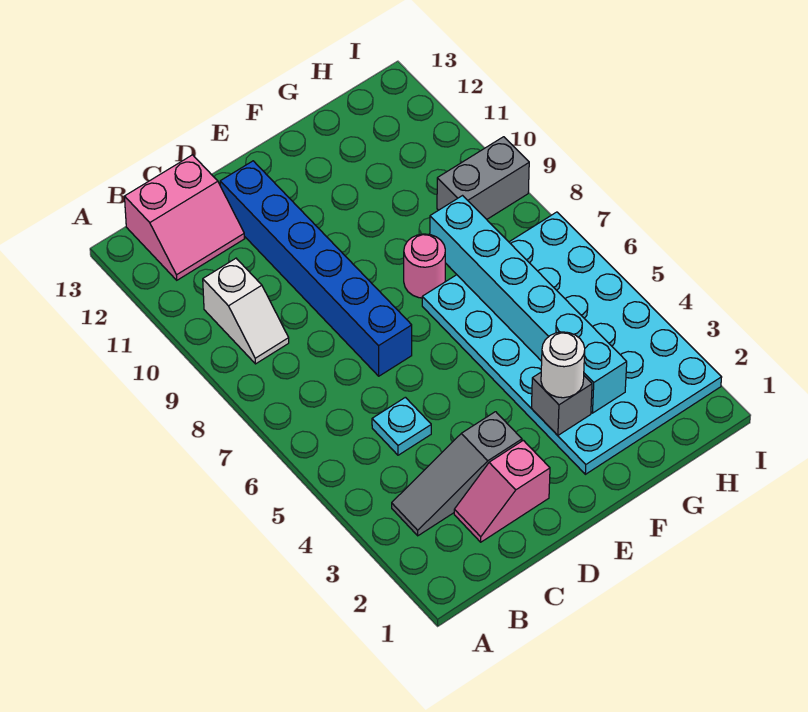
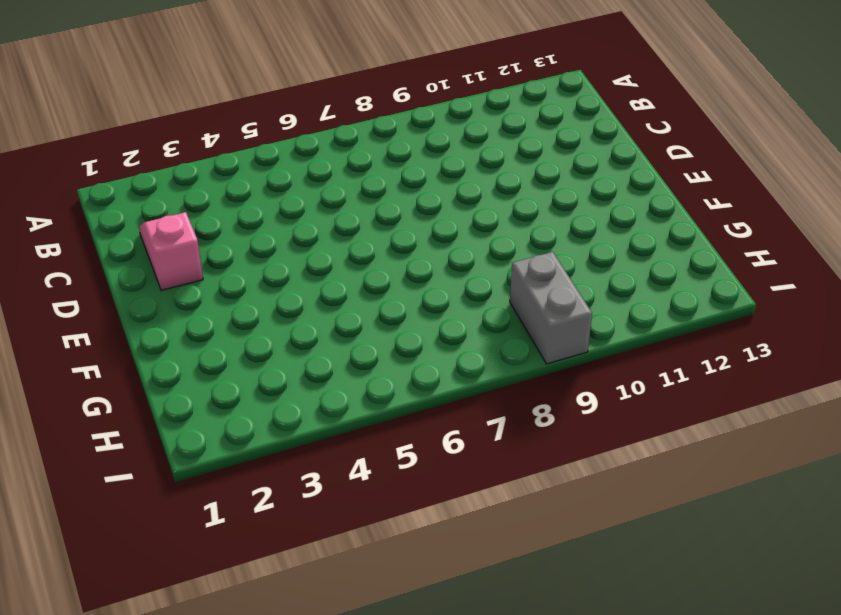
none -> grey 1x3 slope [392,412,522,536]
none -> white 1x2 slope [203,258,289,364]
none -> pink 2x2 slope [124,155,245,280]

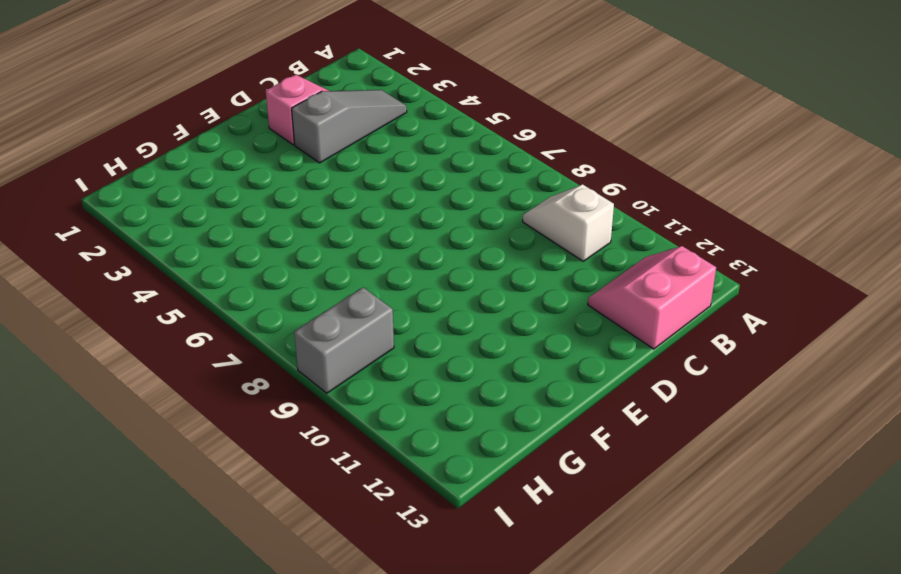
none -> cyan 1x1 plate [372,397,431,455]
none -> blue 1x6 brick [220,161,412,376]
none -> cyan 4x6 plate [422,212,722,474]

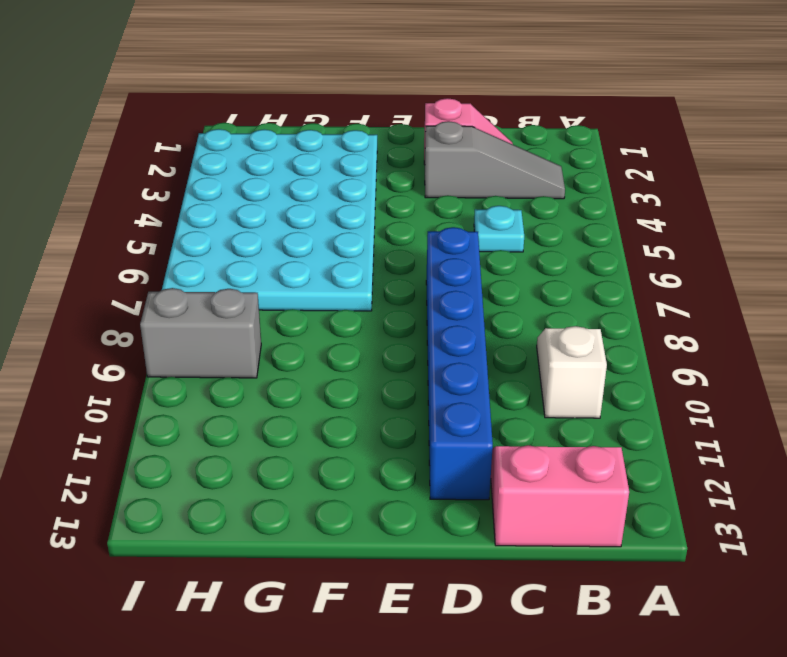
none -> pink 1x1 round brick [404,234,445,298]
none -> grey 1x1 brick [532,373,592,435]
none -> cyan 1x6 brick [430,196,627,413]

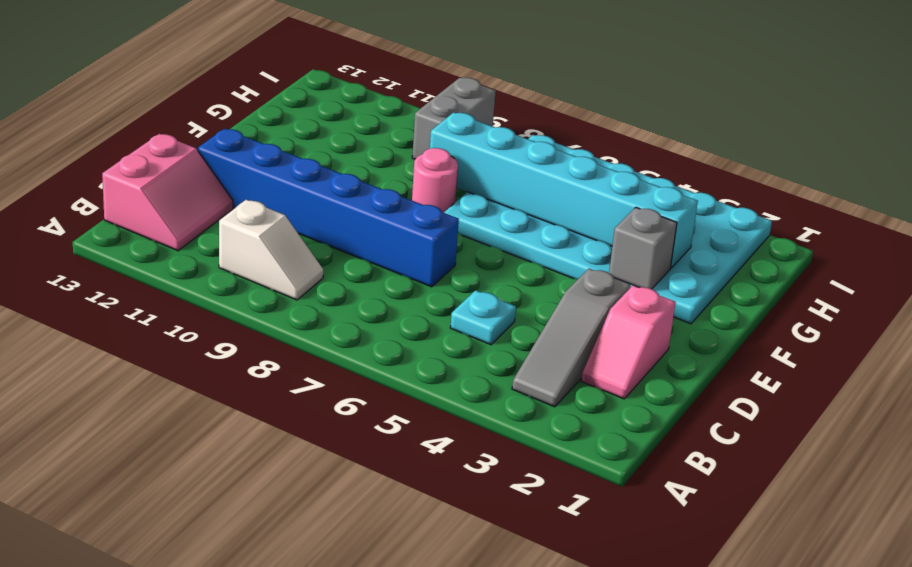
none -> white 1x1 round brick [541,332,585,398]

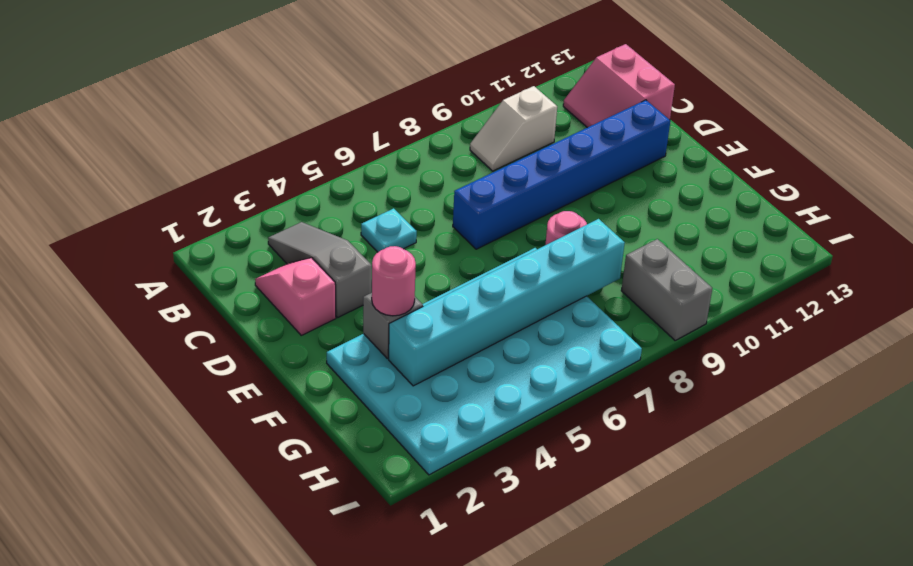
pink 1x1 round brick [372,246,416,316] -> white 1x1 round brick [541,332,585,398]

